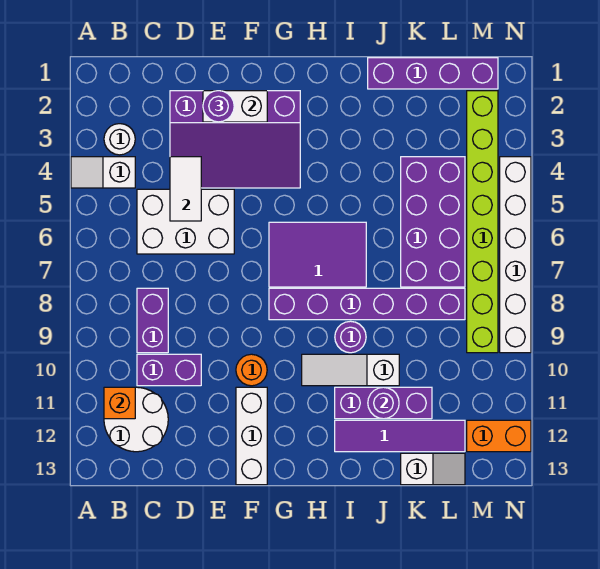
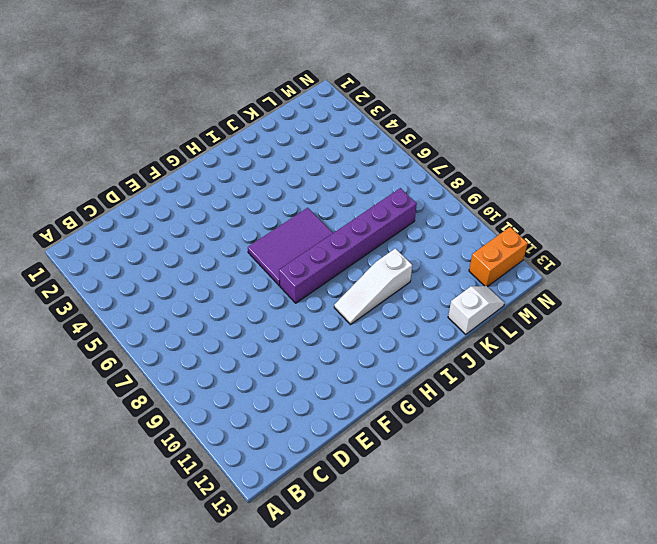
none -> white 1x2 slope [71,157,135,188]
none -> white 1x1 round brick [104,124,135,155]
none -> white 2x2 round brick [104,387,168,452]

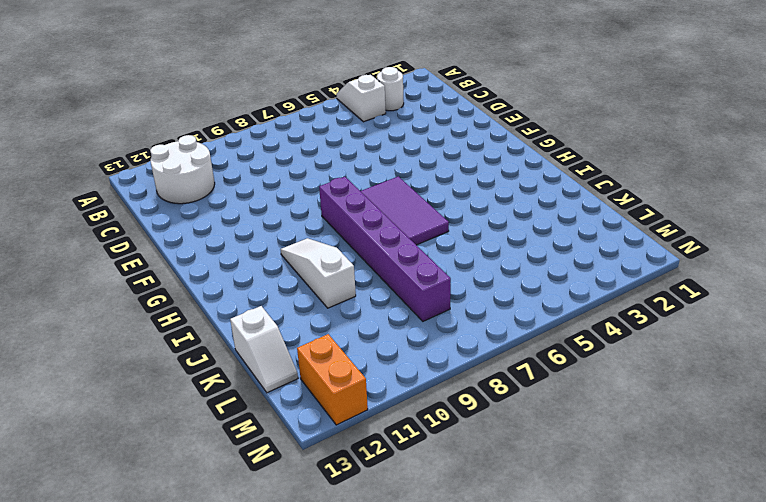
none -> white 2x3 brick [137,189,234,254]
none -> purple 1x2 brick [137,288,168,353]
none -> purple 1x2 brick [137,354,201,386]

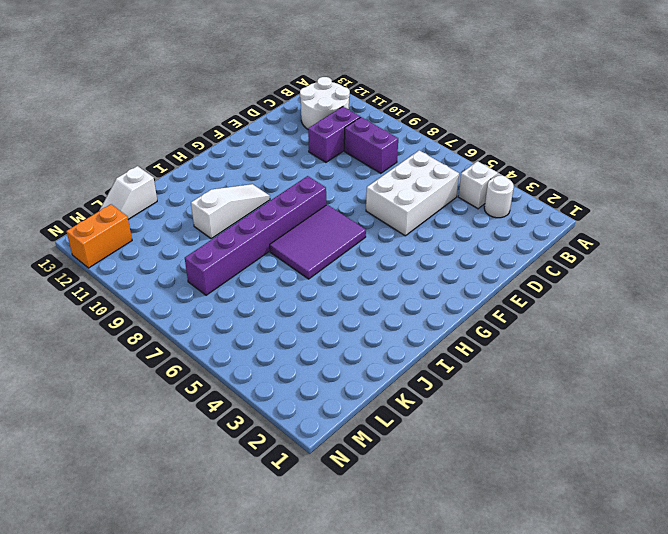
none -> purple 3x4 slope [170,91,300,188]
none -> orange 1x1 round brick [236,354,267,386]
none -> white 1x3 brick [236,387,267,485]

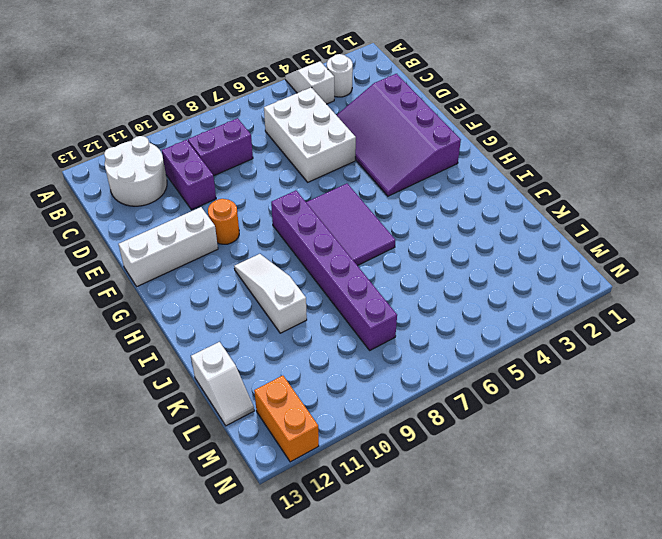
none -> purple 1x1 round brick [335,321,366,353]
none -> purple 1x3 brick [335,387,432,419]
none -> purple 1x4 tile [335,420,465,452]

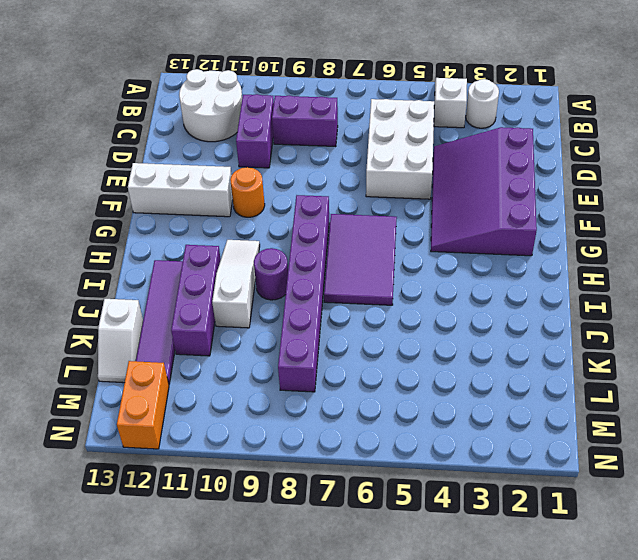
none -> purple 1x4 brick [368,58,498,89]
none -> purple 2x4 brick [401,157,465,287]
none -> lime 1x8 brick [467,91,498,353]

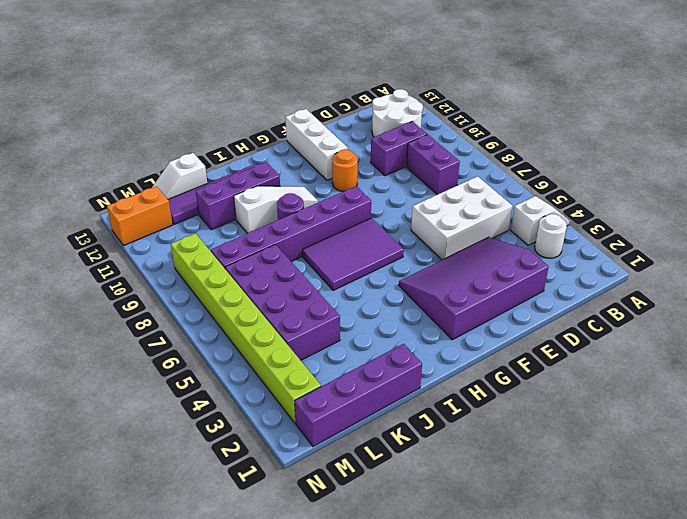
none -> white 1x6 brick [500,157,531,353]
none -> orange 1x1 brick [104,387,135,419]
none -> white 1x2 tile [170,157,201,221]

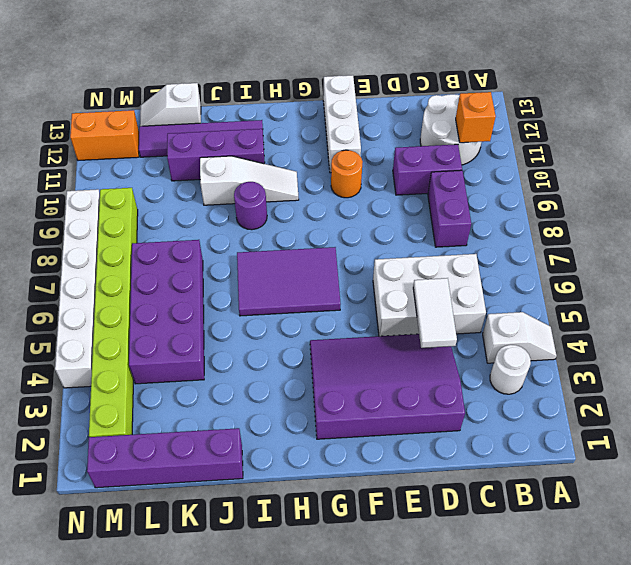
none -> purple 1x6 brick [269,288,465,320]
none -> white 1x2 brick [203,91,267,122]
none -> purple 1x1 round brick [368,387,399,419]

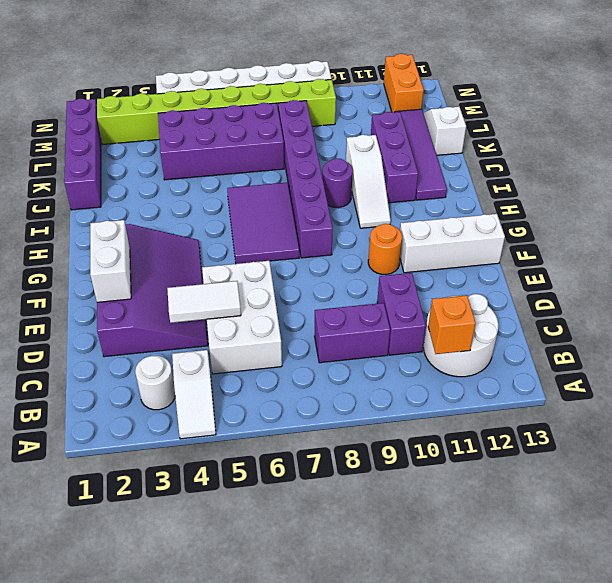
none -> purple 1x1 round brick [368,387,399,419]
none -> purple 1x1 round brick [203,91,234,122]

